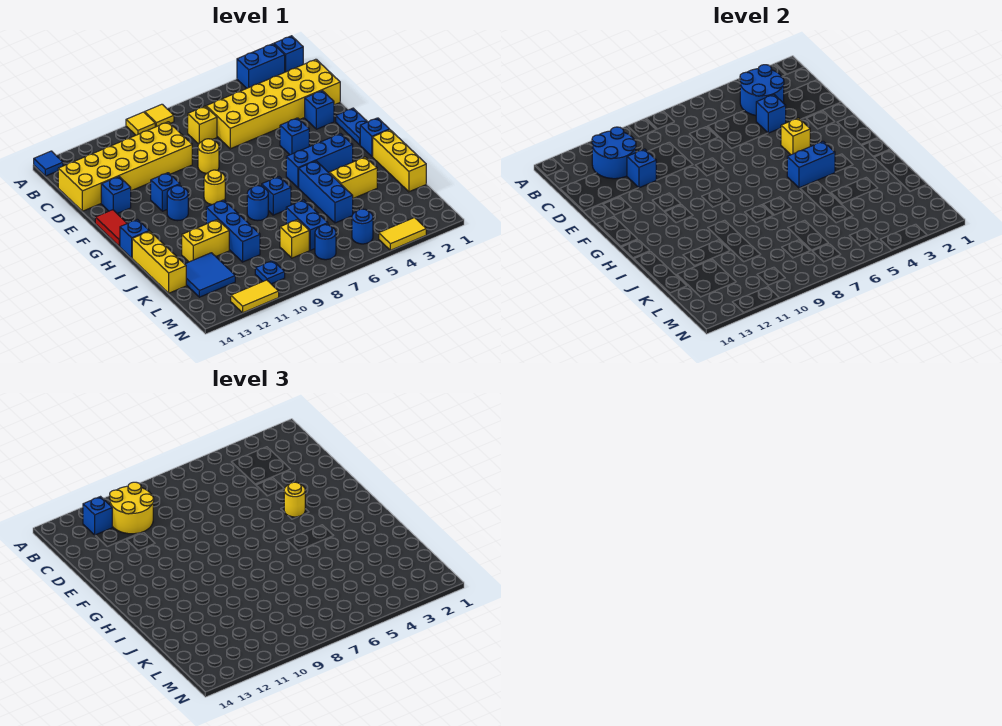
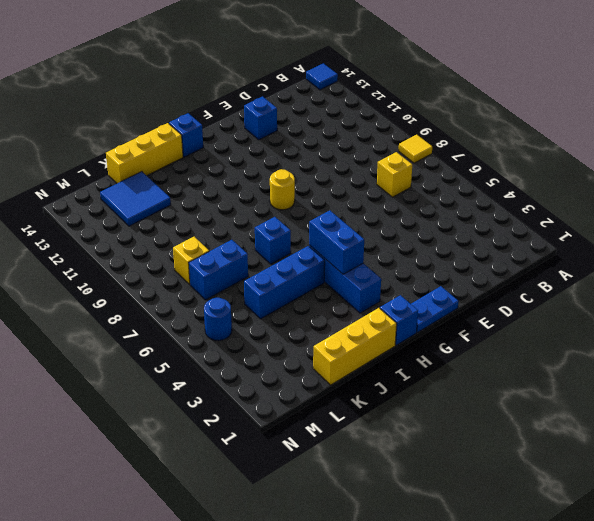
none -> blue 1x1 brick [274,36,303,72]
none -> blue 1x2 brick [237,44,285,88]
none -> yellow 1x1 tile [126,112,155,135]
none -> yellow 2x6 brick [206,59,340,149]

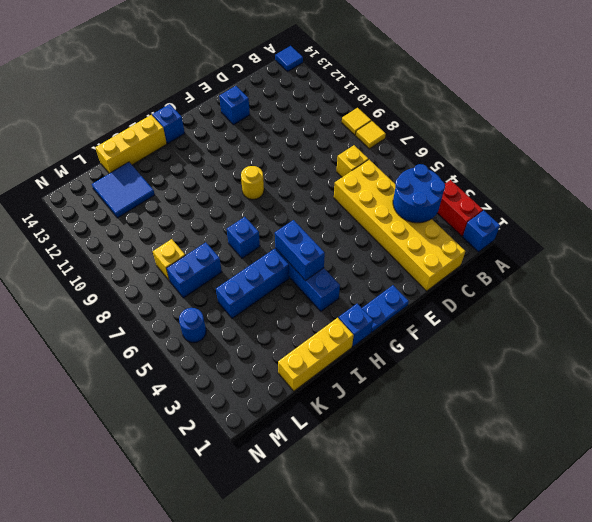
red 1x2 brick [437,180,483,236] -> blue 1x2 brick [237,44,285,88]
none -> yellow 2x6 brick [58,122,192,211]
none -> blue 1x1 brick [305,91,334,129]
none -> yellow 1x1 round brick [198,139,219,173]
none -> blue 1x1 brick [280,118,309,155]

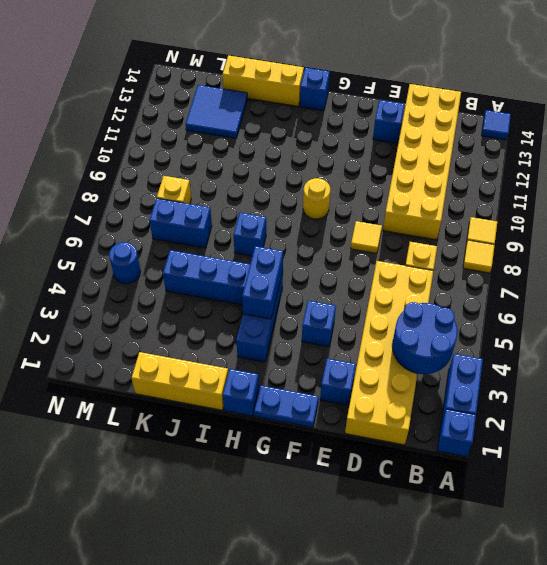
yellow 1x1 tile [351,221,382,253] -> yellow 1x1 round brick [198,139,219,173]
none -> blue 1x1 brick [151,173,180,211]
none -> red 1x2 tile [95,210,127,246]
none -> blue 1x1 round brick [167,186,188,221]
none -> blue 1x1 round brick [247,186,268,221]

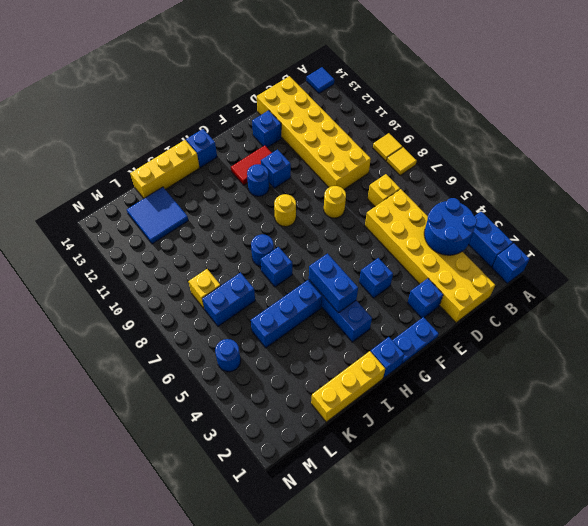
red 1x2 tile [231,146,272,185] -> red 1x2 tile moved to [95,210,127,246]
none -> blue 1x3 brick [206,200,260,262]
none -> yellow 1x2 brick [329,157,377,198]
none -> yellow 1x2 brick [182,220,229,262]
none -> blue 1x1 round brick [315,225,336,260]

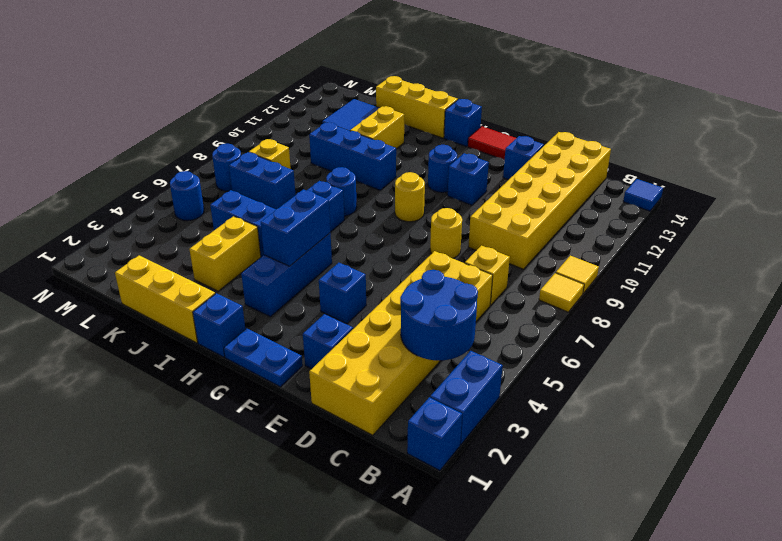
none -> blue 1x1 plate [255,261,285,284]
none -> yellow 1x2 tile [379,218,426,250]
none -> yellow 1x2 tile [231,280,279,313]
none -> blue 2x2 round brick [592,127,636,179]

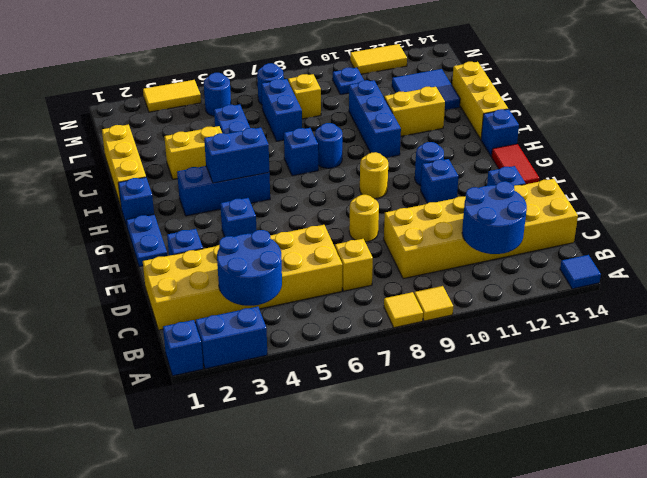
none -> blue 1x1 brick [756,95,786,133]
none -> blue 1x1 brick [627,149,656,188]
none -> yellow 1x1 brick [781,118,810,155]
none -> yellow 2x2 round brick [110,482,154,534]

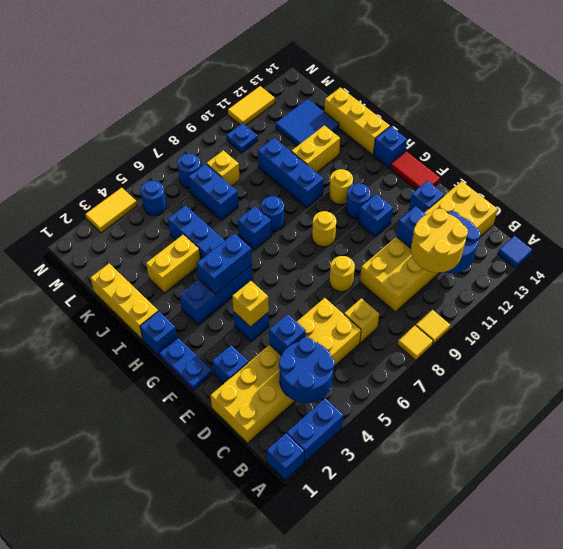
yellow 1x1 round brick [329,169,353,204] -> yellow 1x1 round brick moved to [284,482,305,517]
none -> blue 1x1 brick [83,497,112,535]

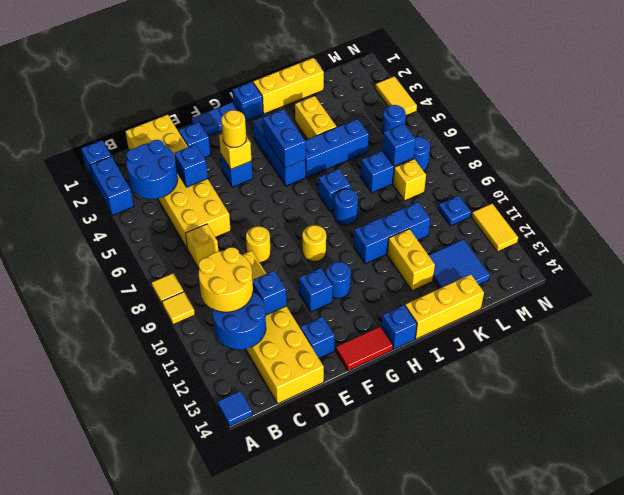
blue 1x1 brick [382,124,416,166] -> blue 1x1 brick moved to [83,497,112,535]

